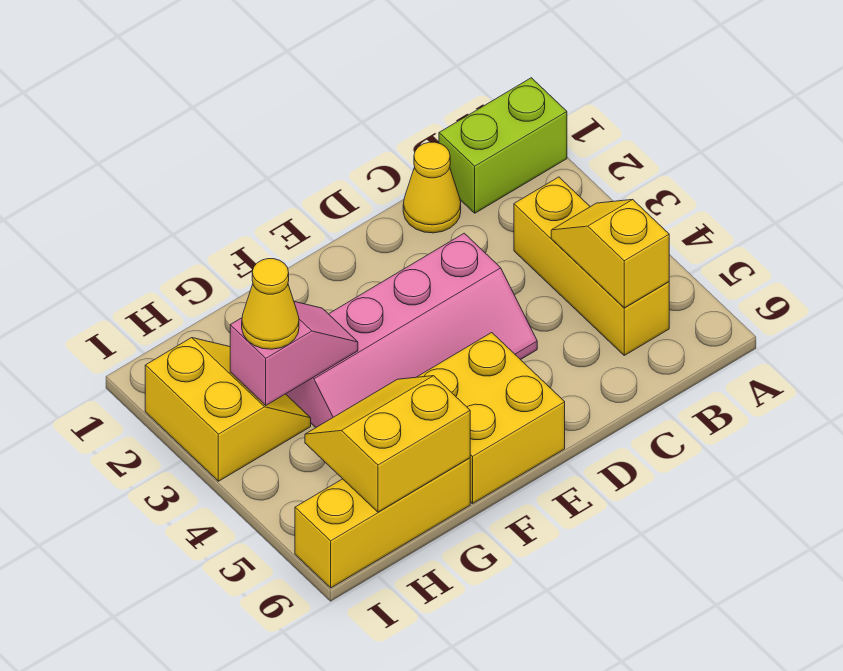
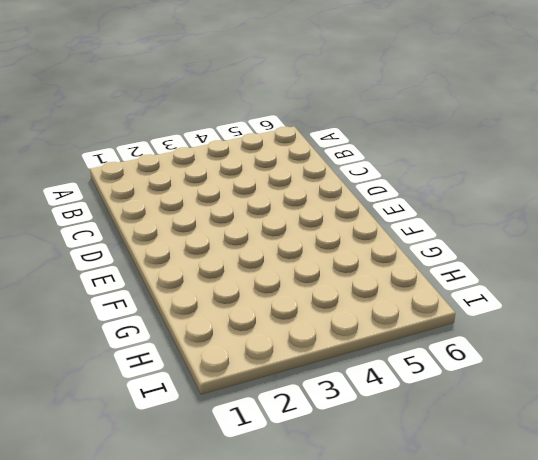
none -> lime 1x2 brick [439,78,567,213]
none -> yellow 1x3 brick [514,177,669,355]

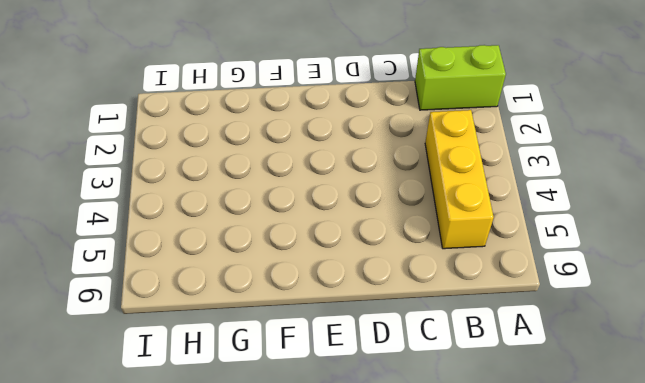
none -> yellow 1x1 cone [403,142,461,233]
none -> pink 2x4 slope [286,233,537,428]

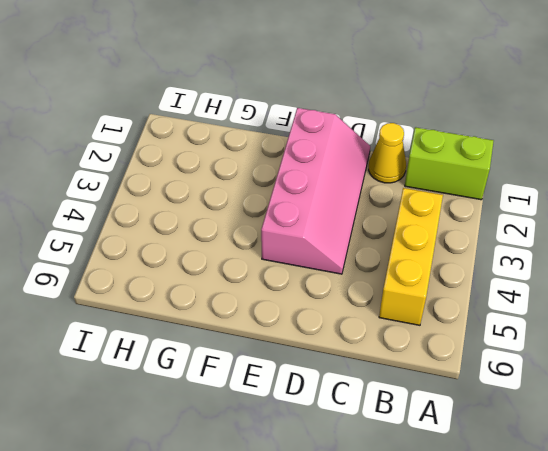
pink 2x4 slope [261,108,370,274] -> pink 2x4 slope turned to [286,233,537,428]
none -> yellow 2x2 brick [418,333,565,504]
none -> yellow 1x3 brick [295,458,470,588]

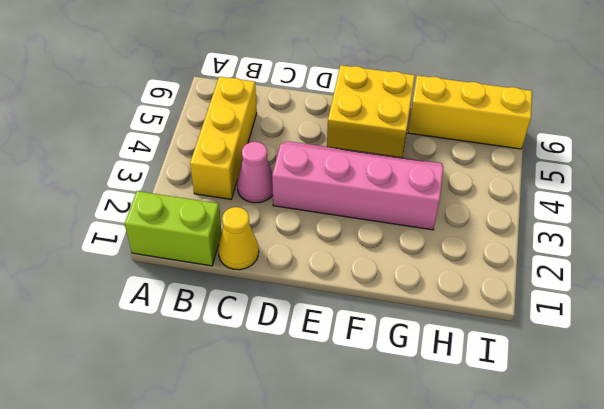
pink 1x1 cone [237,142,273,203] -> none
none -> yellow 2x2 slope [145,338,311,481]
none -> yellow 1x2 slope [551,199,669,308]

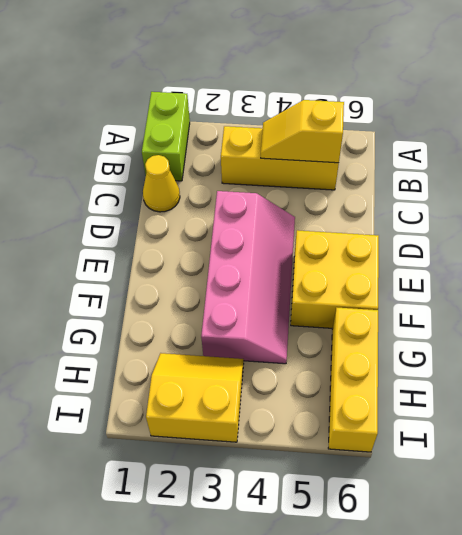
none -> pink 1x2 slope [230,302,358,405]
none -> yellow 2x2 slope [305,376,470,512]

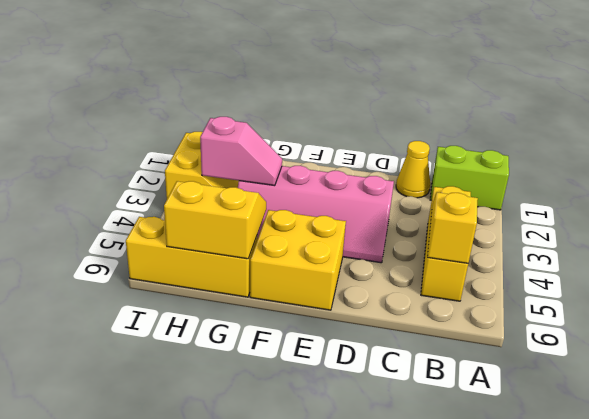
none -> yellow 1x1 cone [242,259,299,349]

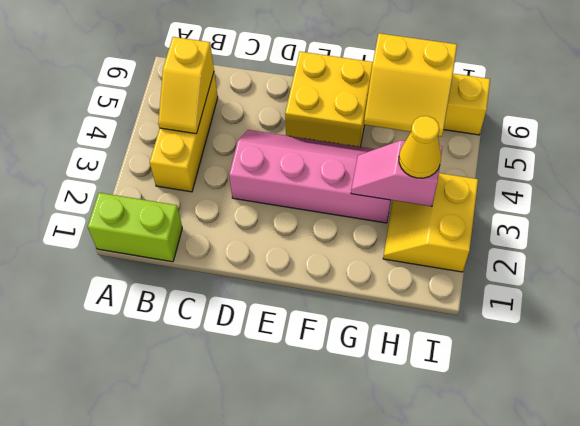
none -> yellow 1x1 cone [403,142,461,233]

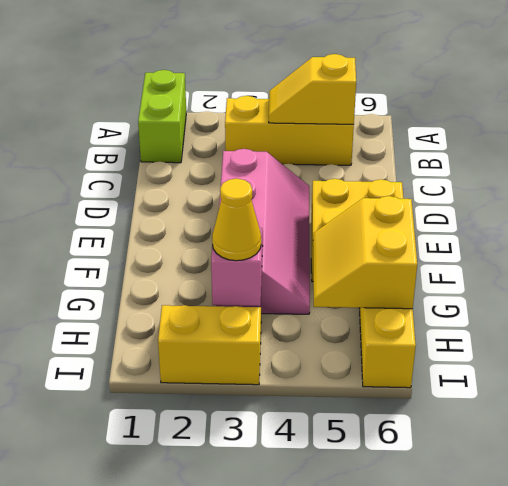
none -> yellow 1x1 cone [403,142,461,233]

